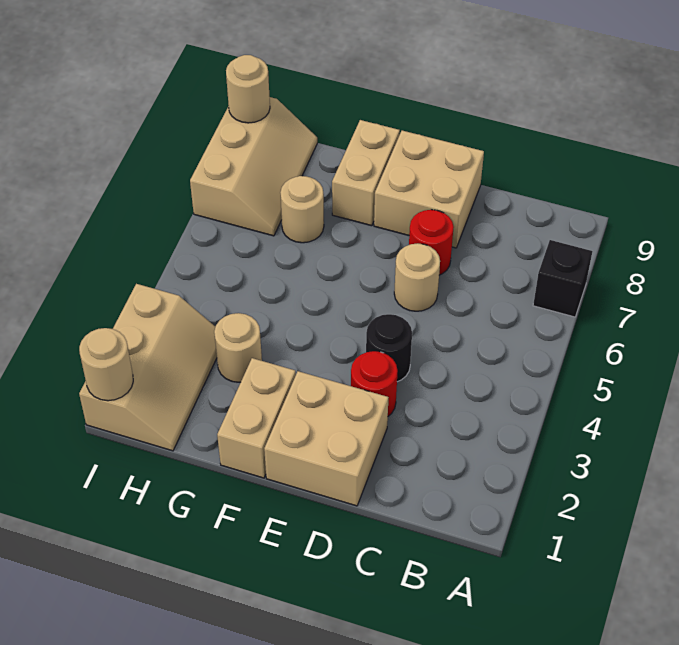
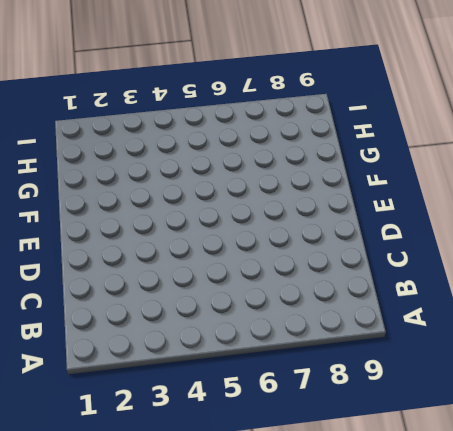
none -> black 1x1 brick [533,240,592,317]
none -> tan 2x2 brick [264,371,389,506]
none -> red 1x1 round brick [351,351,398,416]

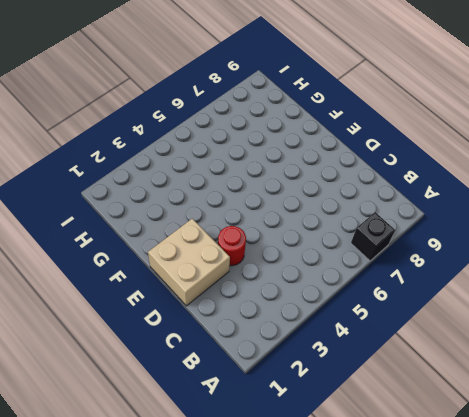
none -> black 1x1 round brick [366,314,412,382]
none -> tan 1x1 round brick [394,243,440,311]
none -> red 1x1 round brick [409,210,454,275]

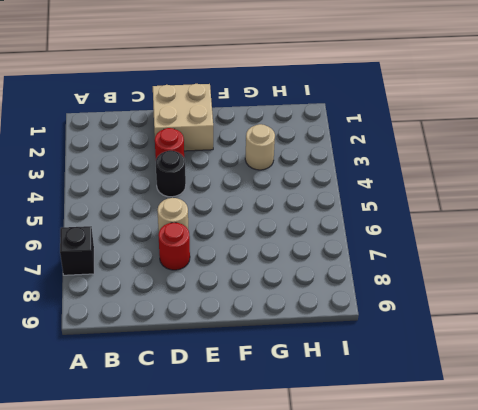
none -> tan 2x2 brick [374,131,484,248]
none -> tan 1x2 brick [217,358,296,478]
none -> tan 1x2 brick [332,120,400,226]

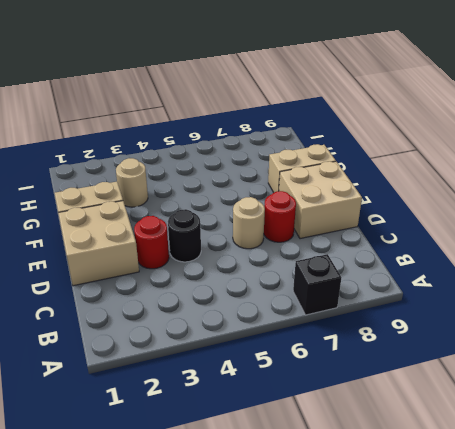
none -> tan 1x1 round brick [280,176,324,243]
none -> tan 2x3 slope [79,284,217,451]
none -> tan 2x3 slope [190,97,317,236]

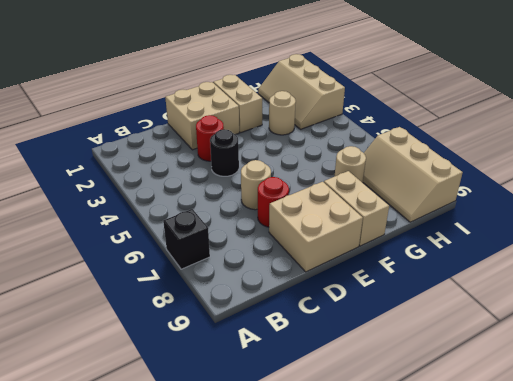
none -> tan 1x1 round brick [79,328,133,401]
none -> tan 1x1 round brick [226,55,270,123]

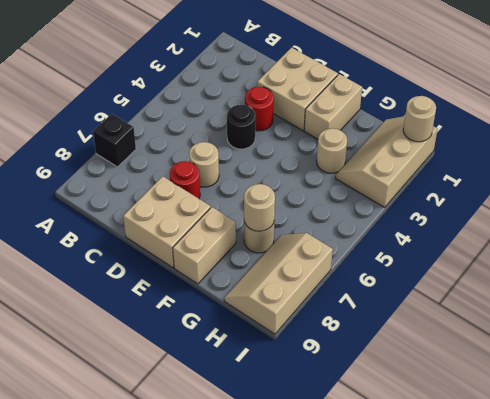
tan 1x1 round brick [244,184,275,231] -> tan 1x1 round brick moved to [226,55,270,123]

